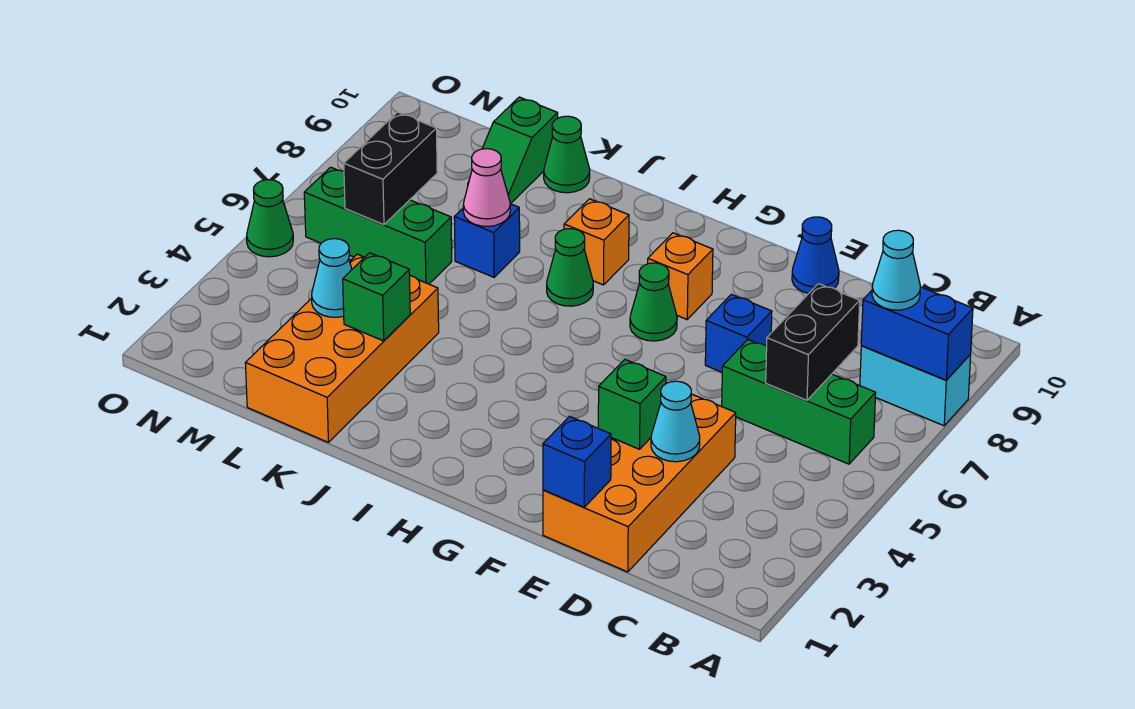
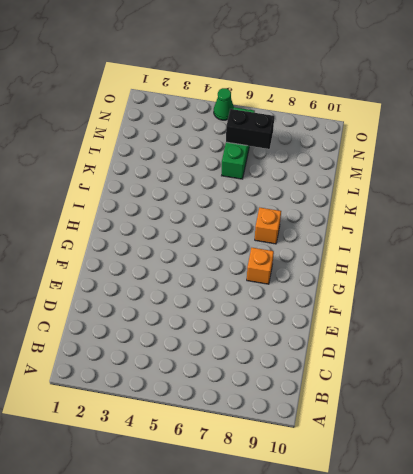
none -> cyan 1x2 brick [860,346,971,426]
none -> green 1x3 brick [722,340,876,464]
none -> orange 2x4 brick [543,394,736,572]

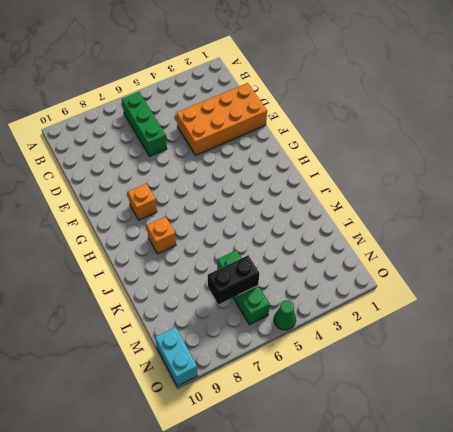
cyan 1x2 brick [155,327,197,386] -> cyan 1x2 brick moved to [860,346,971,426]
none -> blue 1x1 brick [705,294,772,372]
none -> blue 1x1 cone [792,217,839,294]
none -> green 1x1 cone [630,263,677,341]

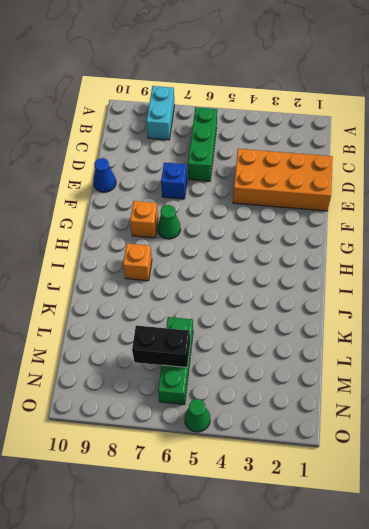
none -> green 1x1 cone [547,229,593,306]
none -> orange 2x4 brick [245,254,439,443]
none -> blue 1x1 brick [454,204,520,277]

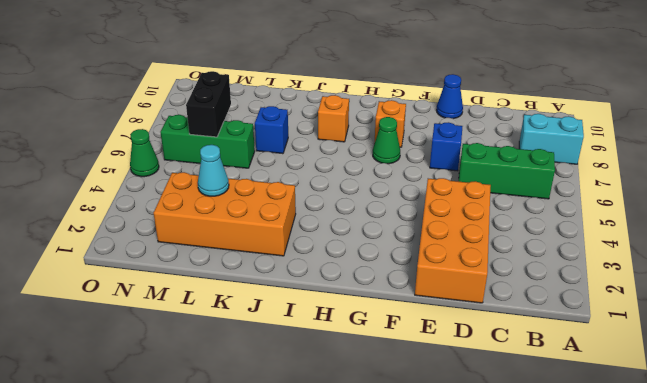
orange 2x4 brick [154,172,296,256] -> orange 2x4 brick turned to [245,254,439,443]
none -> green 1x1 cone [547,229,593,306]
none -> green 1x1 cone [544,116,590,193]
none -> green 1x2 slope [468,97,558,204]

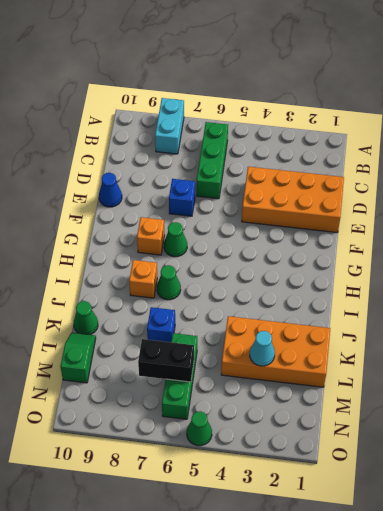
green 1x2 slope [60,333,96,383] -> green 1x2 slope turned to [468,97,558,204]
none -> blue 1x2 brick [861,287,973,380]
none -> black 1x2 brick [766,284,860,400]
none -> cyan 1x1 cone [651,381,700,462]

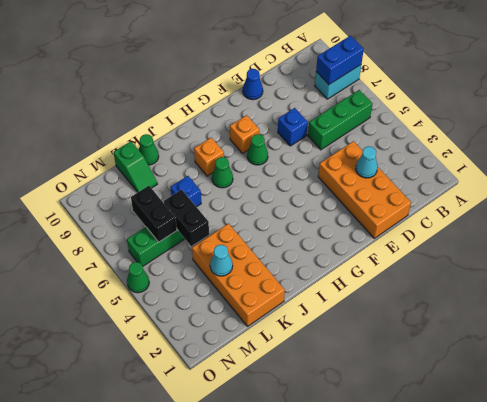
black 1x2 brick [164,190,209,246] -> black 1x2 brick moved to [766,284,860,400]
none -> blue 1x1 brick [543,416,611,507]
none -> green 1x1 brick [598,360,666,449]
none -> green 1x1 brick [343,253,410,341]

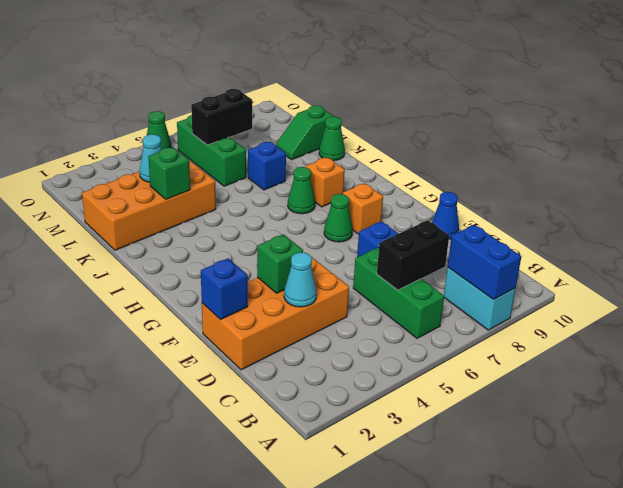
none -> pink 1x1 cone [463,149,510,226]
none -> cyan 1x1 cone [872,230,920,310]

